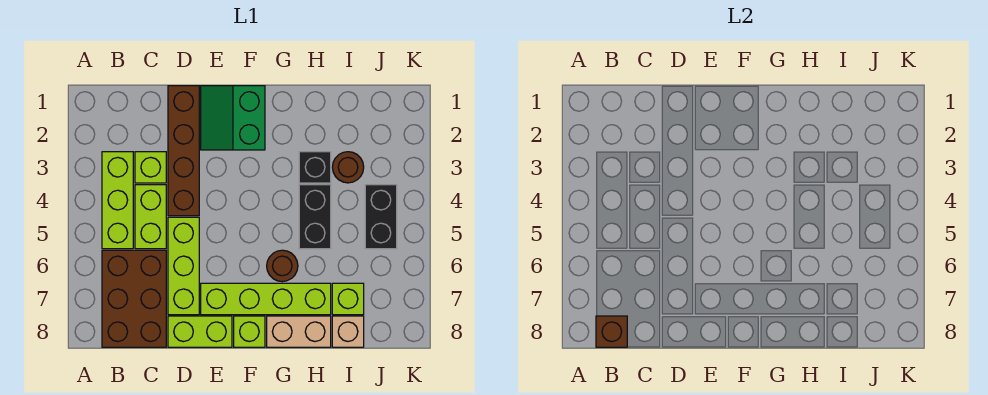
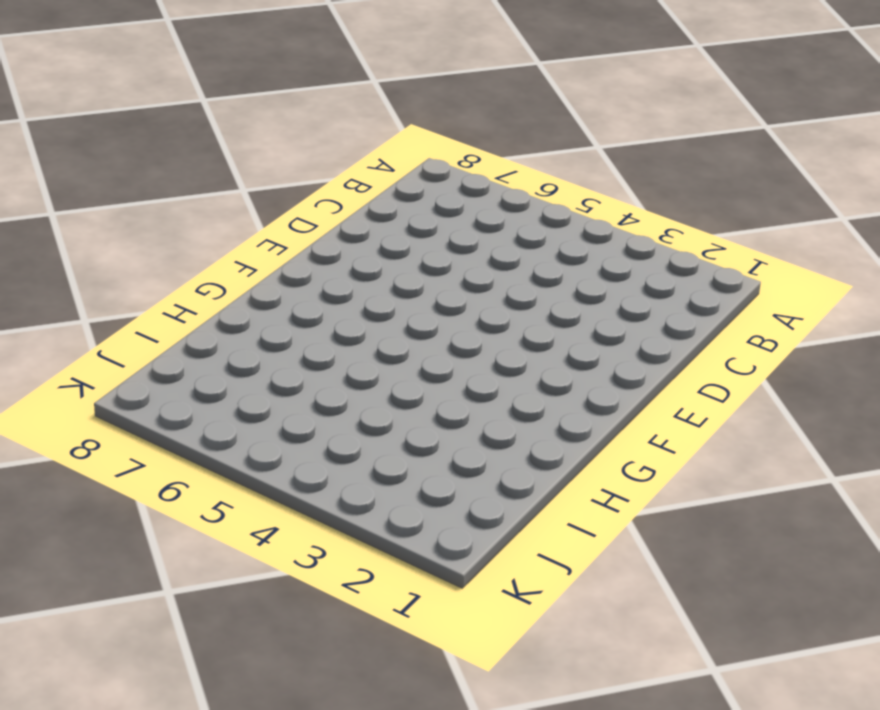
none -> lime 1x3 brick [102,152,133,249]
none -> brown 2x3 brick [102,250,166,347]
none -> lime 1x1 brick [135,152,166,183]

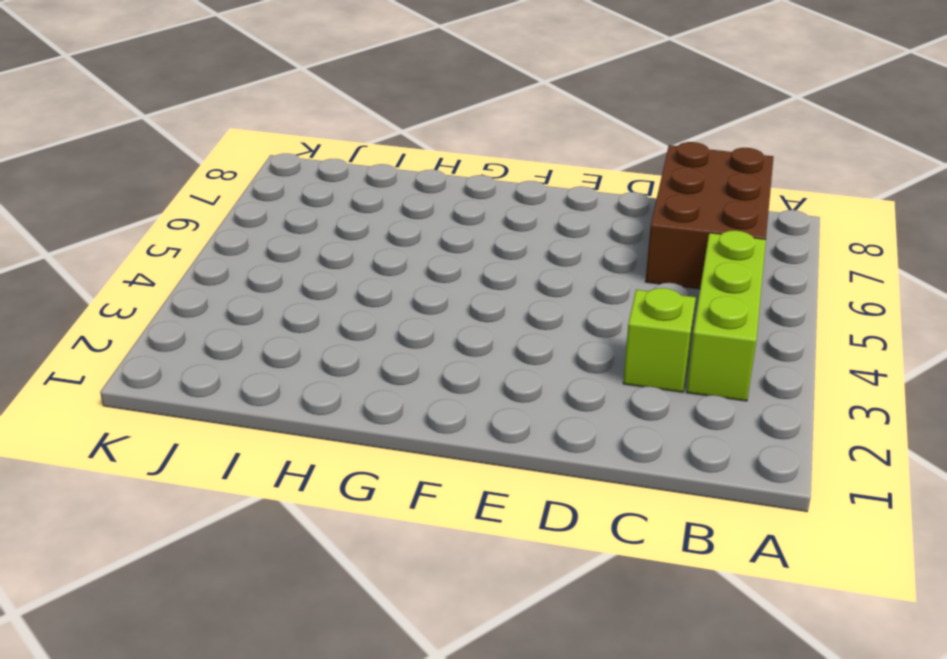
none -> lime 1x2 brick [135,185,166,249]
none -> brown 1x4 brick [168,86,199,216]
none -> lime 1x3 brick [168,217,199,315]

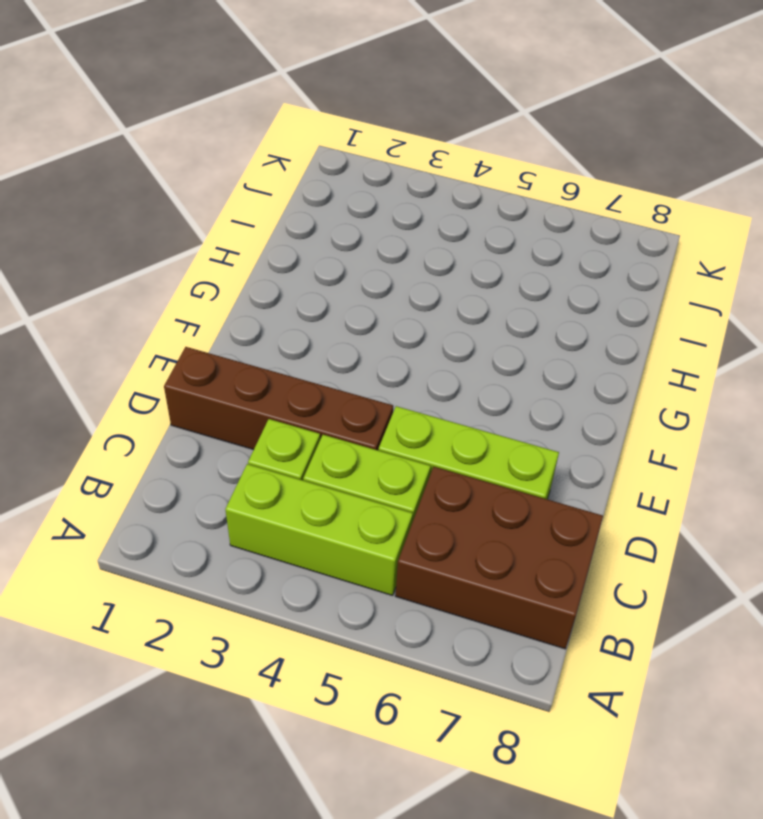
none -> lime 1x2 brick [168,316,232,347]
none -> green 2x2 slope [201,86,265,150]
none -> lime 1x4 brick [201,283,331,315]

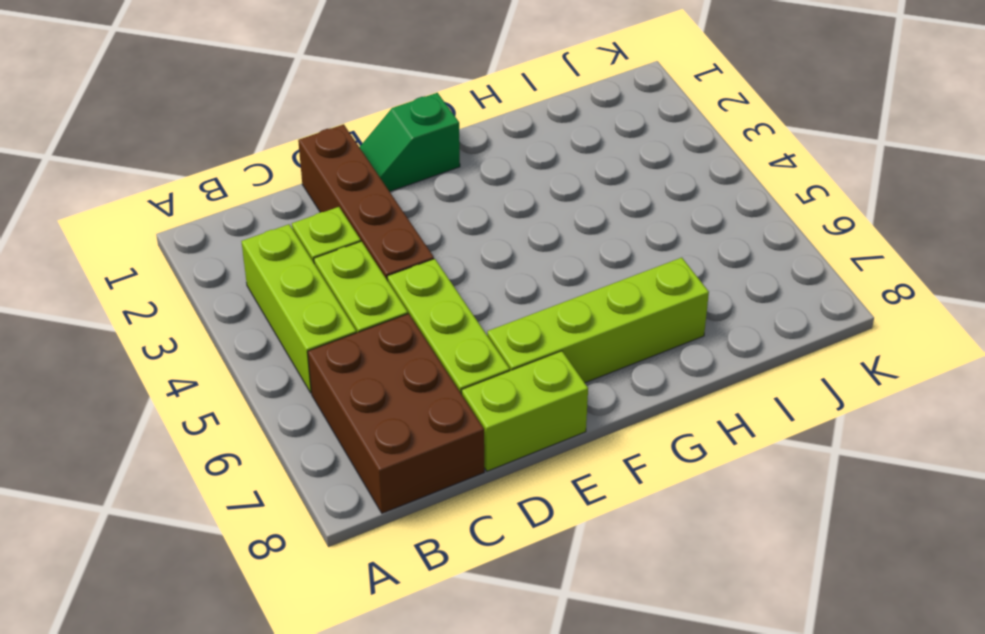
green 1x2 slope [360,93,460,192] -> green 2x2 slope [201,86,265,150]
none -> lime 1x1 brick [234,316,265,347]
none -> brown 1x1 round brick [267,250,298,282]
none -> tan 1x2 brick [267,316,331,347]

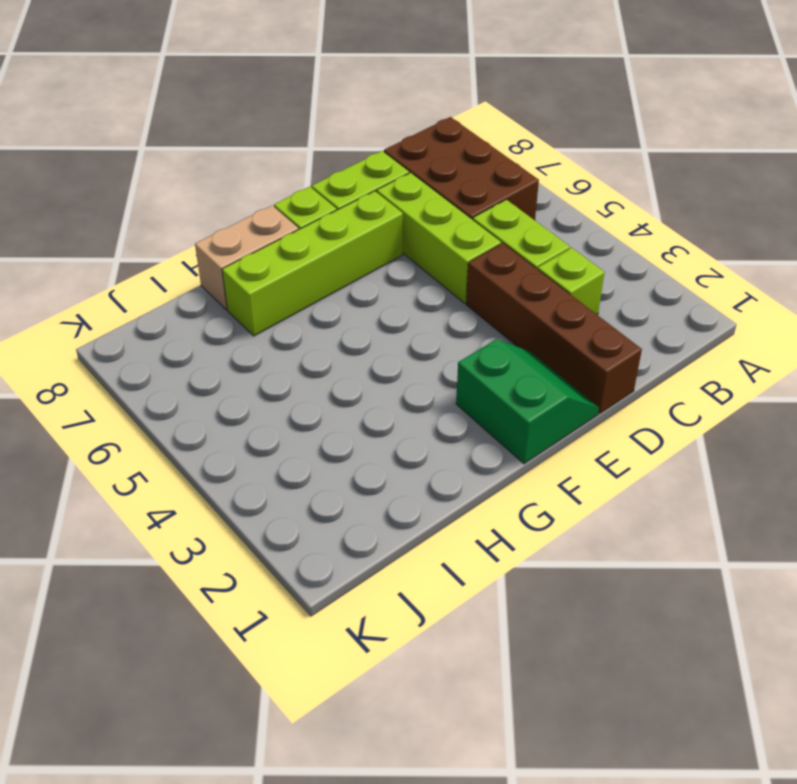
none -> lime 1x3 brick [102,152,133,249]
none -> brown 1x1 round brick [267,250,298,282]
none -> black 1x1 brick [299,152,331,183]

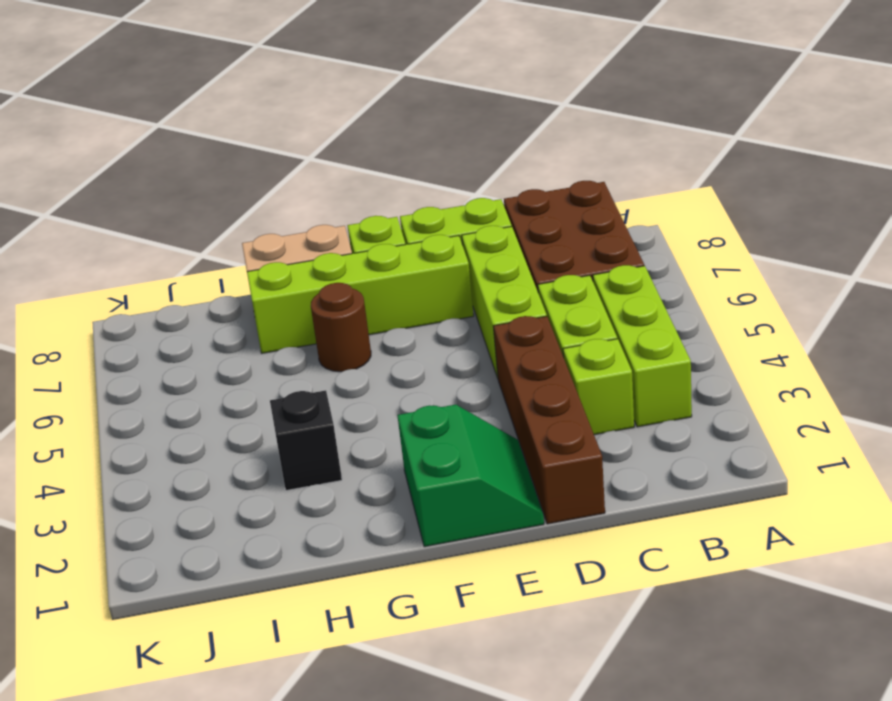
none -> black 1x2 brick [299,185,331,249]
none -> brown 1x1 round brick [332,152,364,183]
none -> lime 1x1 brick [332,283,364,315]

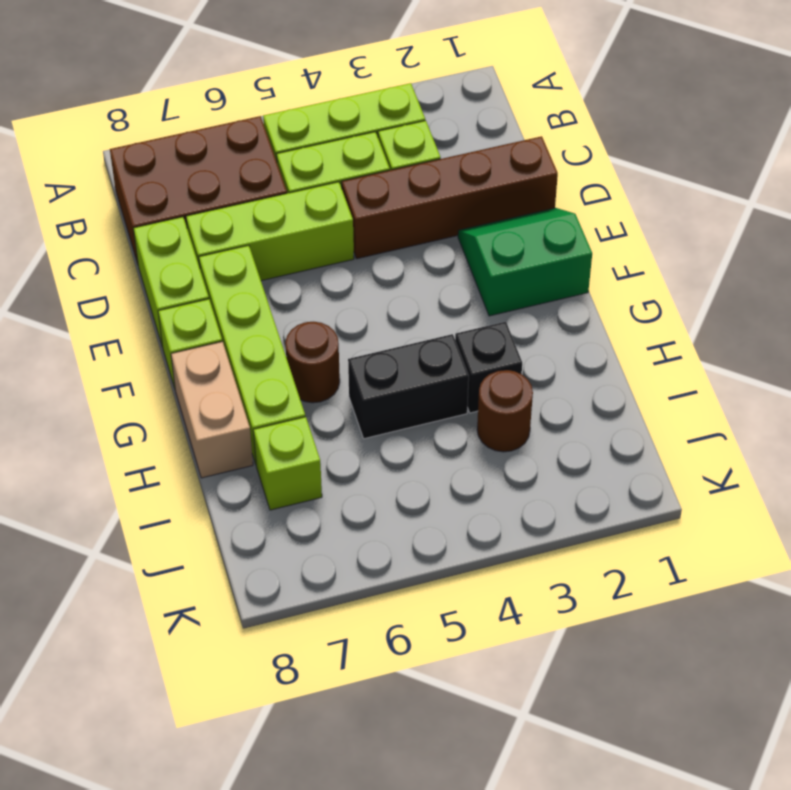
none -> tan 1x1 brick [332,316,364,347]
none -> black 1x2 brick [365,185,397,249]
none -> brown 1x1 brick [596,316,627,347]

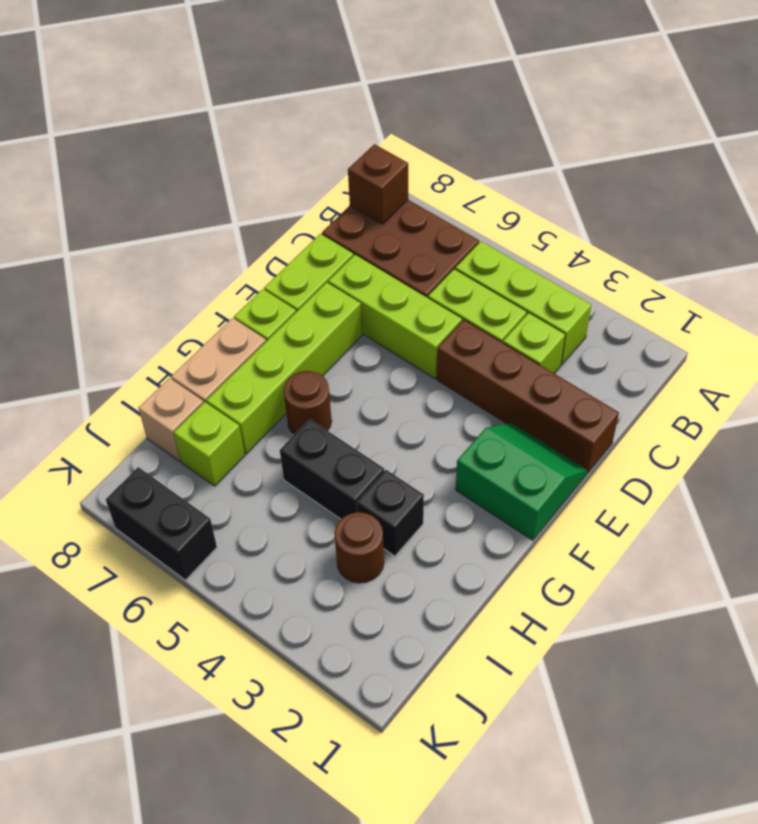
black 1x2 brick [106,467,217,580] -> black 1x2 brick moved to [365,185,397,249]

